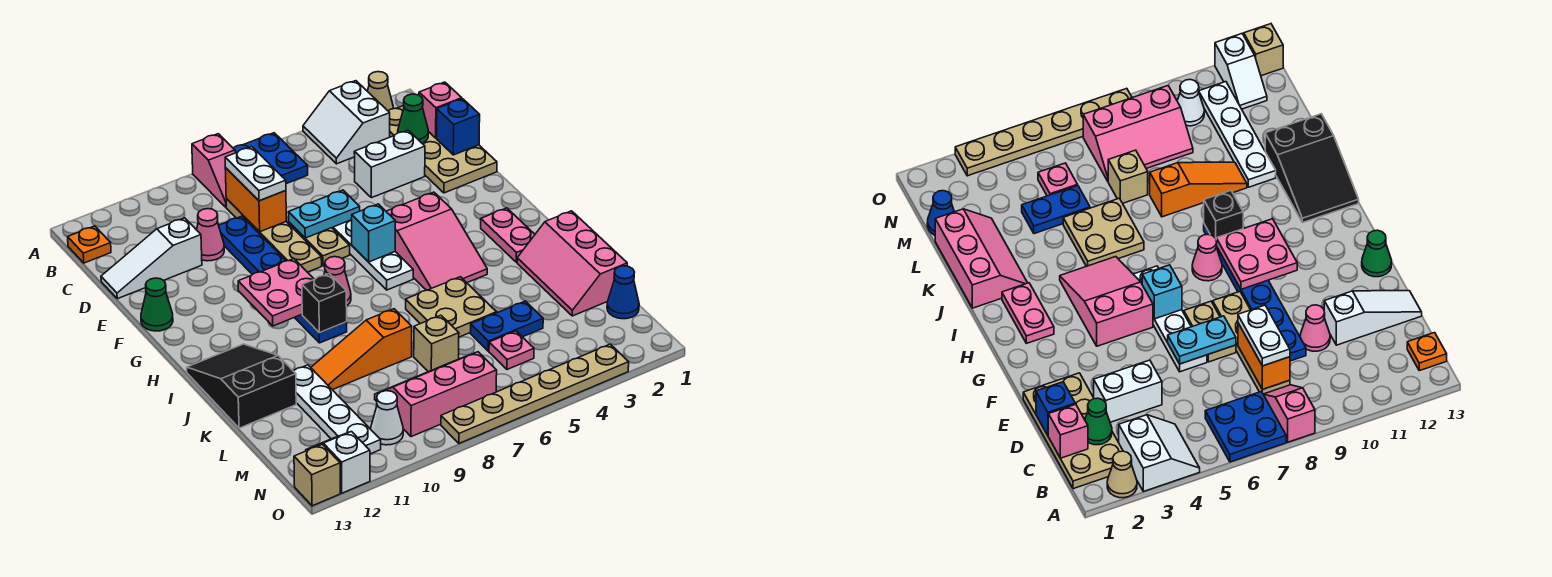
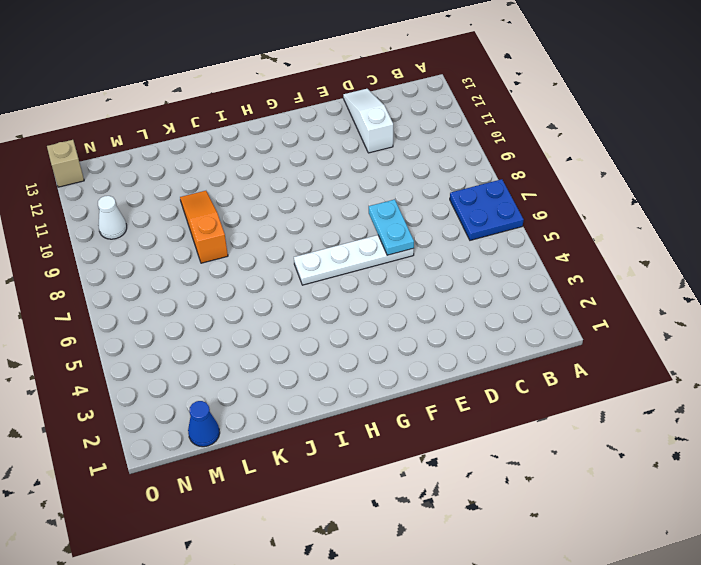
none -> tan 1x1 cone [367,72,394,111]
none -> white 2x2 slope [303,81,390,164]
none -> pink 1x2 slope [192,134,236,207]
none -> tan 2x4 plate [389,106,497,193]

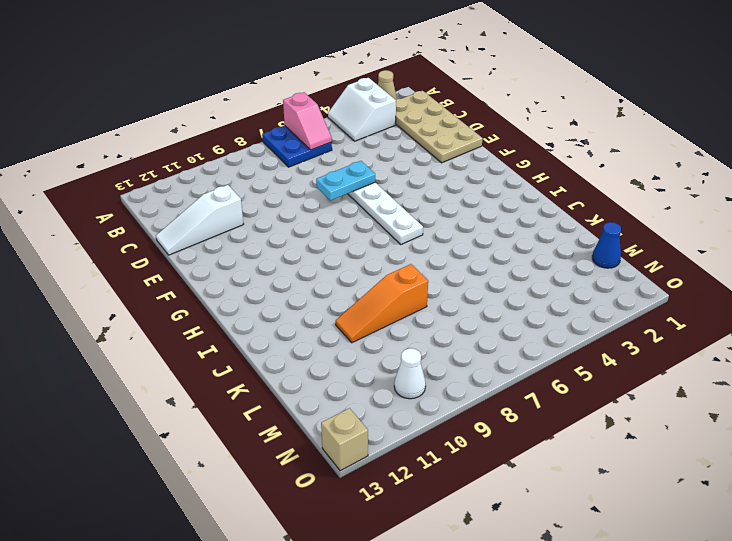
pink 1x2 slope [283,92,332,150] -> pink 1x2 slope moved to [192,134,236,207]
none -> orange 1x1 plate [68,226,111,263]
none -> tan 1x4 plate [226,199,322,272]
none -> white 1x2 brick [354,130,425,198]
none -> blue 1x6 plate [219,216,347,343]

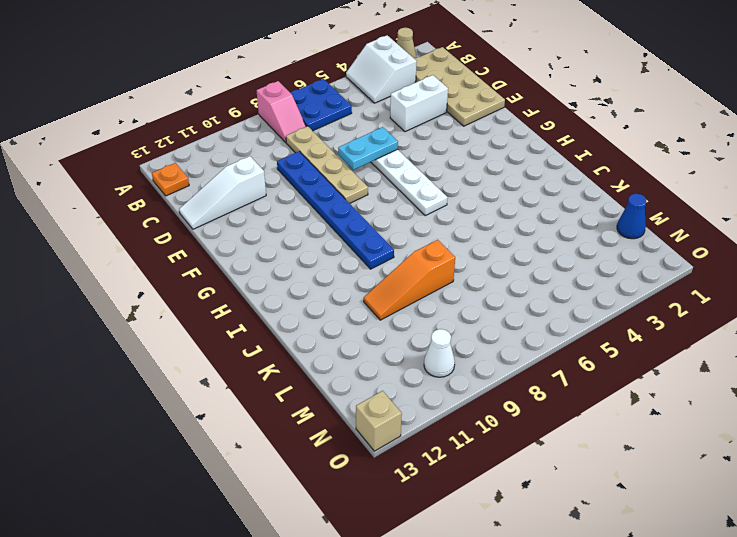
none -> pink 1x1 cone [197,209,224,261]
none -> tan 1x2 plate [289,222,350,266]
none -> green 1x1 cone [141,278,173,331]
none -> pink 2x3 slope [386,192,487,290]

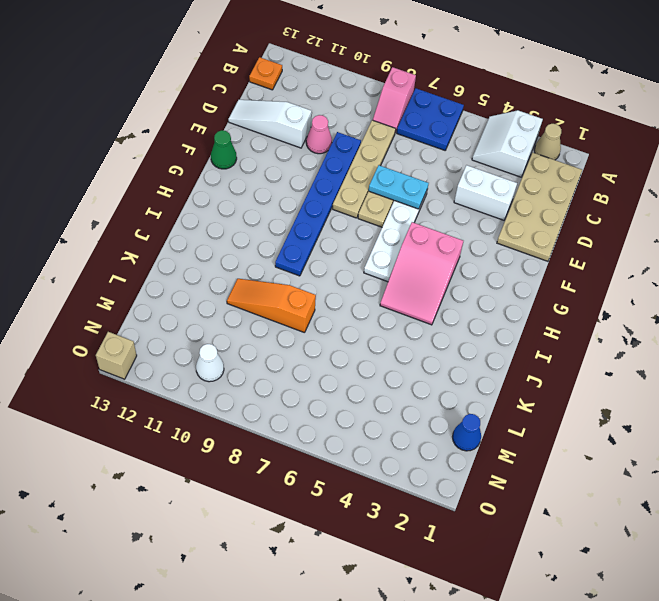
none -> pink 1x2 plate [481,208,535,262]
none -> pink 1x1 cone [324,257,351,306]
none -> black 2x3 slope [187,344,296,428]
none -> pink 2x3 slope [517,211,627,316]

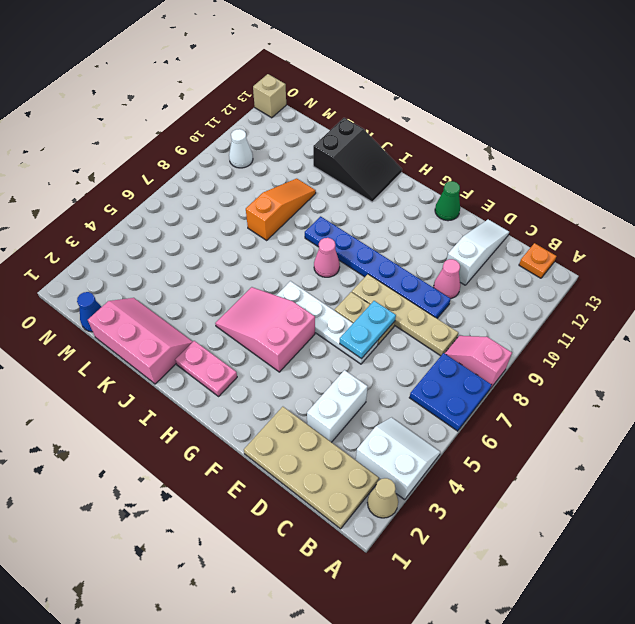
none -> tan 2x2 plate [406,277,497,337]
none -> white 1x4 plate [294,365,381,454]
none -> blue 1x2 plate [470,301,543,351]
none -> tan 1x1 brick [414,315,459,372]

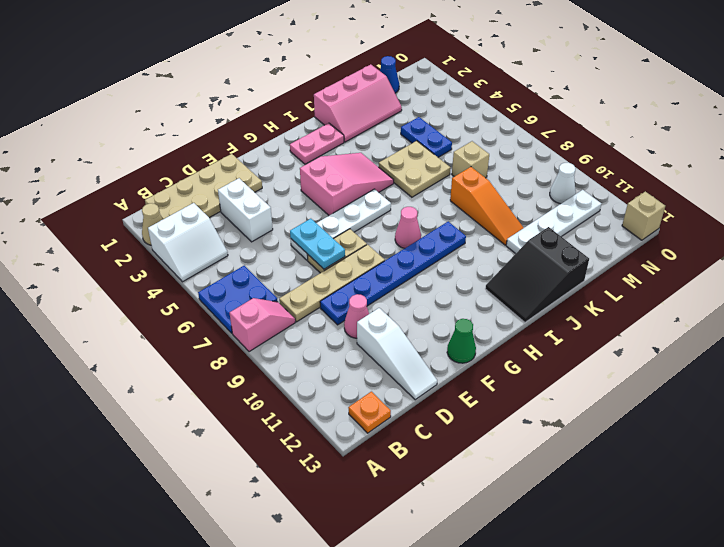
none -> pink 1x1 plate [489,331,534,369]
none -> pink 2x3 slope [375,352,497,437]
none -> white 1x2 slope [306,432,370,493]
none -> tan 1x6 plate [441,344,629,443]

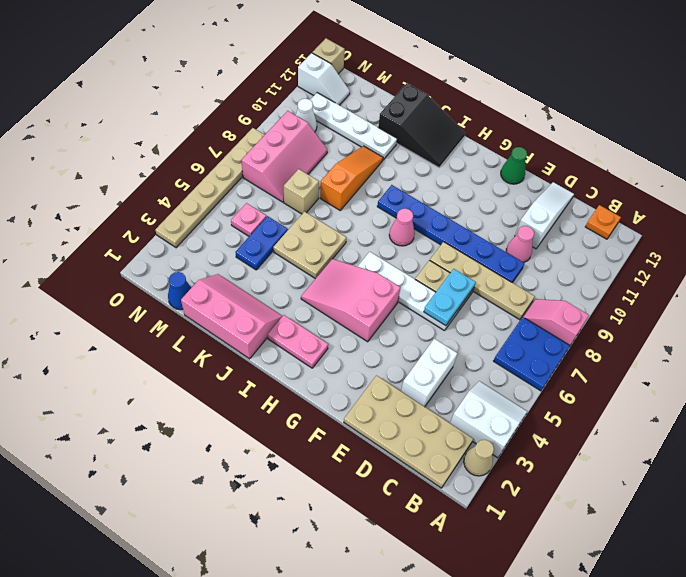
none -> pink 1x1 brick [419,82,462,138]
none -> green 1x1 cone [398,94,428,143]
none -> orange 1x2 brick [225,167,286,232]
none -> blue 1x1 brick [437,99,480,155]

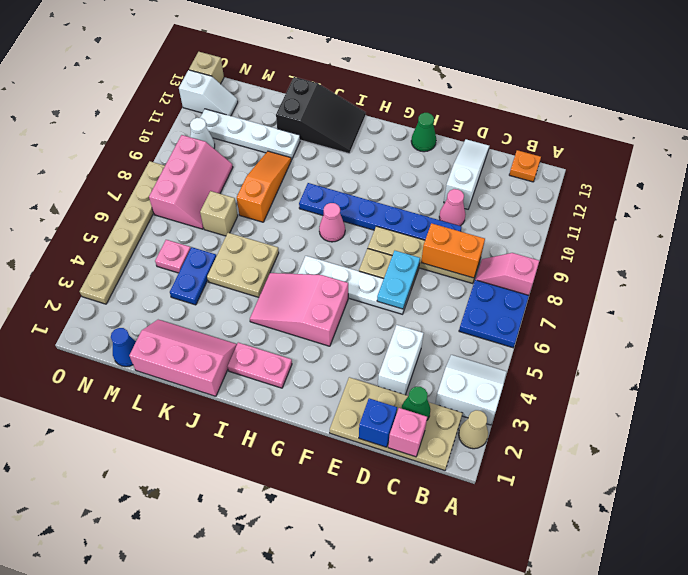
none -> cyan 1x1 brick [352,204,395,262]
none -> pink 2x2 plate [238,259,314,326]
none -> black 1x1 brick [302,274,347,333]
none -> white 1x2 plate [225,147,286,201]

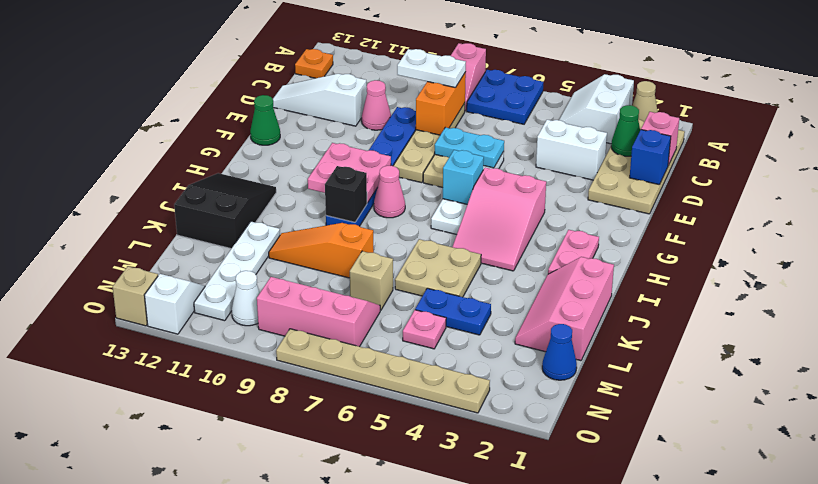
white 1x2 plate [397,49,466,87] -> white 1x2 plate turned to [225,147,286,201]

